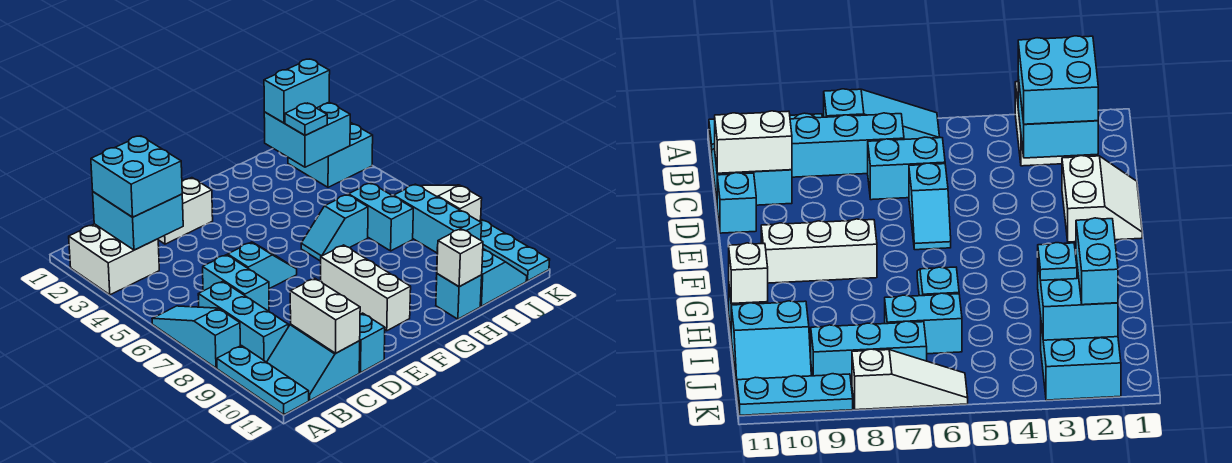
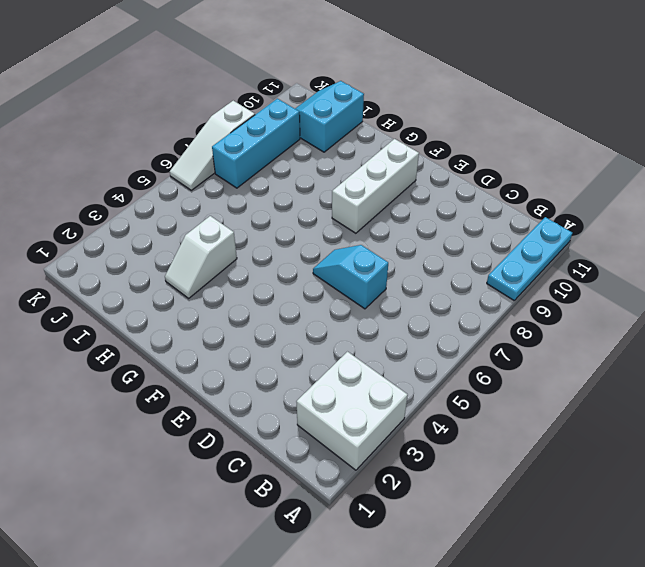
white 1x2 slope [165,216,237,298] -> none
none -> cyan 1x3 slope [152,306,240,368]
none -> cyan 1x3 brick [198,281,288,362]
none -> cyan 2x2 slope [267,324,360,400]

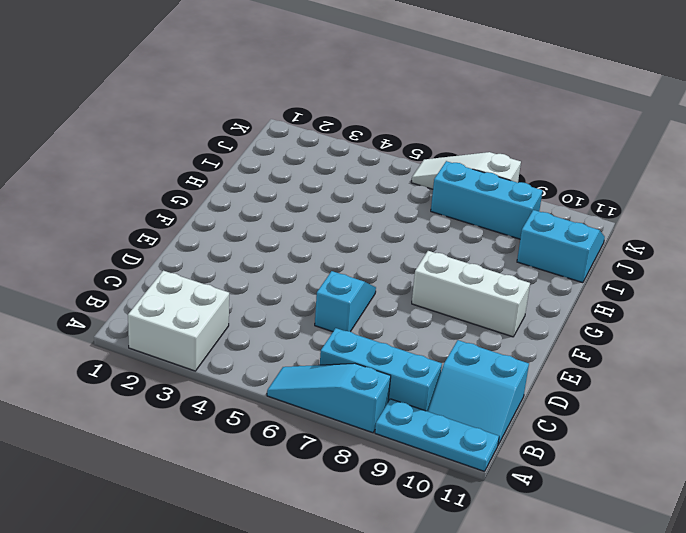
none -> cyan 1x2 brick [203,255,269,311]
none -> white 2x2 slope [158,178,213,244]
none -> cyan 1x1 brick [359,313,385,373]

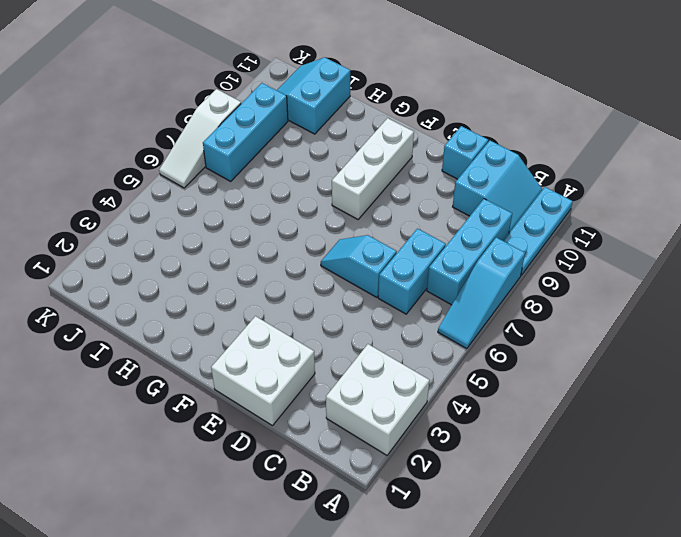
white 2x2 brick [211,316,315,426] -> white 2x2 slope [158,178,213,244]
none -> cyan 1x2 slope [301,195,368,261]
none -> cyan 1x1 brick [436,274,482,319]
none -> cyan 1x2 brick [349,183,413,251]

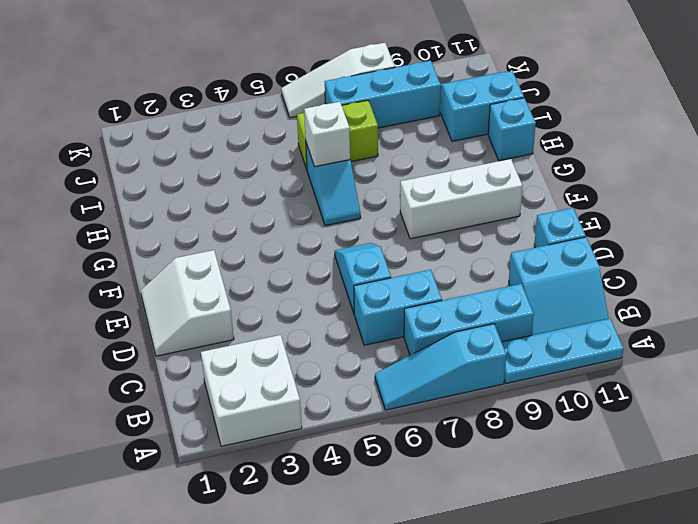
white 1x1 brick [304,102,350,167] -> white 1x1 brick moved to [437,229,483,287]
lime 1x2 brick [297,100,378,169] -> cyan 1x2 brick [349,183,413,251]
none -> cyan 2x2 brick [288,122,373,187]
none -> cyan 1x3 plate [480,220,550,281]
none -> cyan 2x2 brick [93,192,183,250]

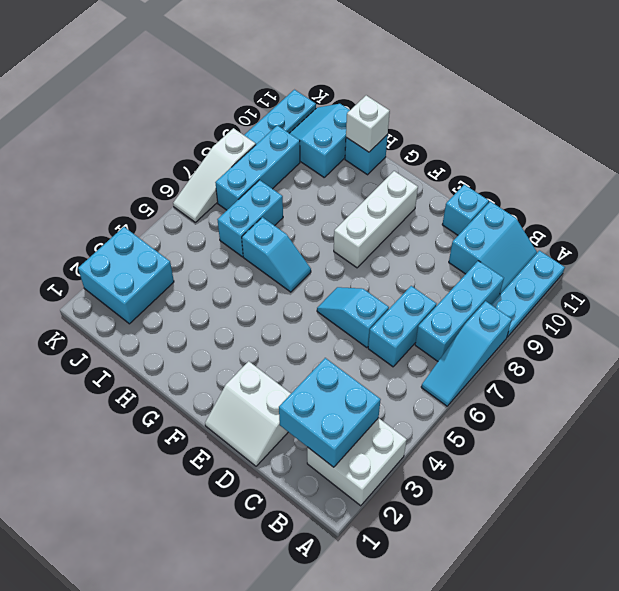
none -> white 1x2 brick [290,278,360,353]
none -> cyan 2x2 brick [264,102,350,167]
none -> cyan 2x2 brick [91,136,182,217]

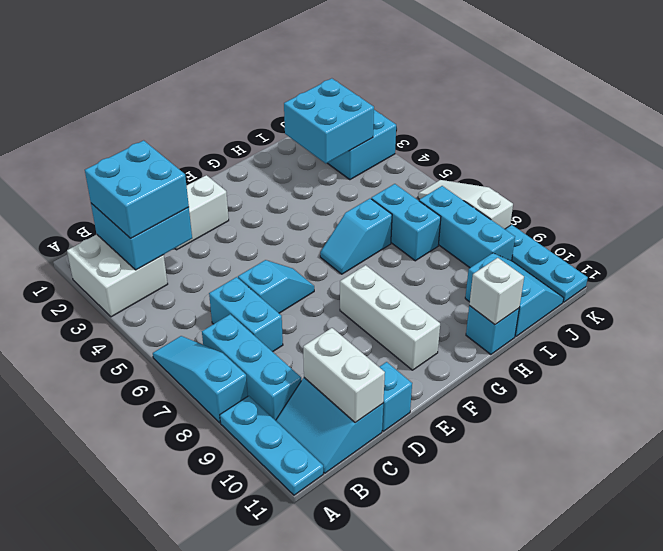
none -> cyan 1x2 brick [264,59,330,123]
none -> cyan 1x1 plate [285,103,327,135]

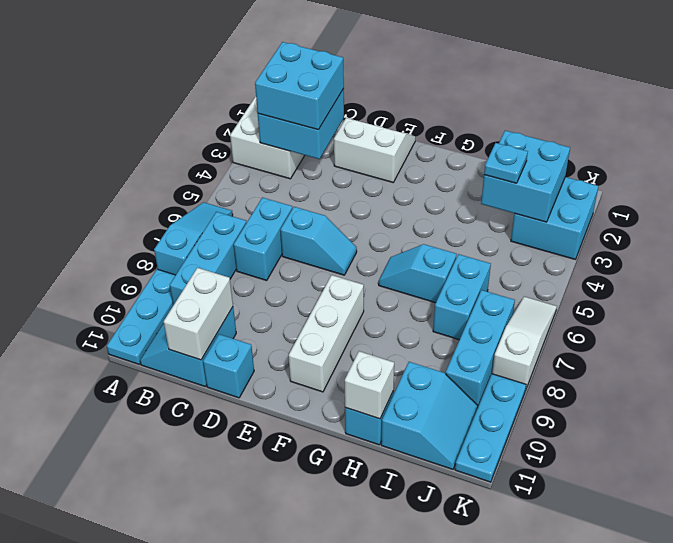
none -> cyan 1x2 brick [264,59,330,123]

